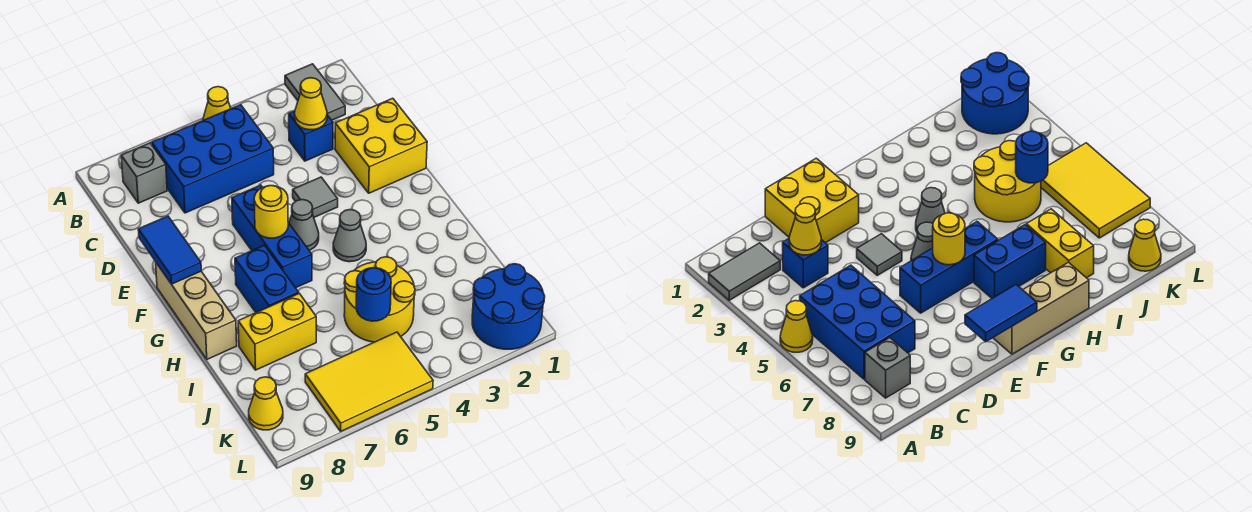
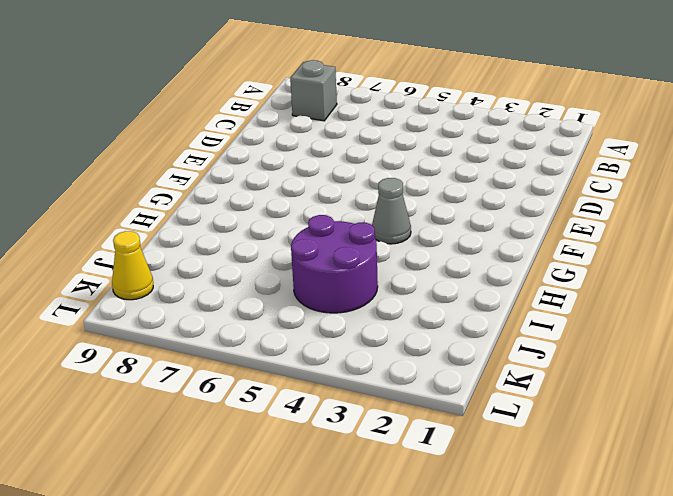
purple 2x2 round brick [291,215,378,313] -> yellow 2x2 round brick [344,257,415,342]
none -> grey 1x2 tile [285,64,345,120]
none -> yellow 1x1 cone [203,87,231,120]
none -> blue 2x3 brick [152,105,274,213]

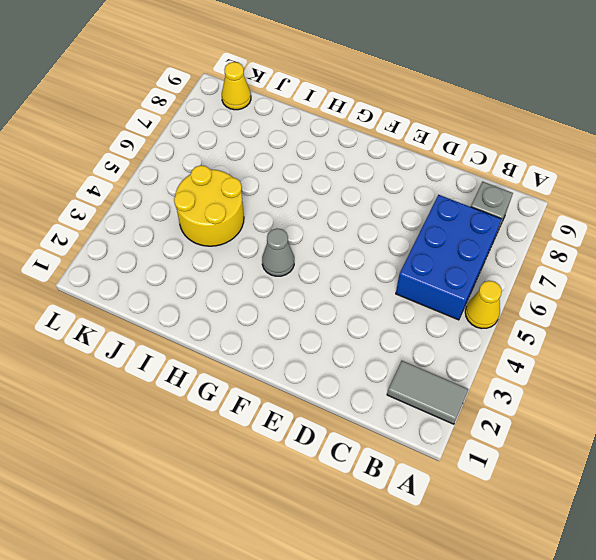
none -> blue 1x1 brick [289,111,333,161]
none -> yellow 2x2 brick [335,98,427,193]
none -> grey 1x1 tile [293,177,338,217]

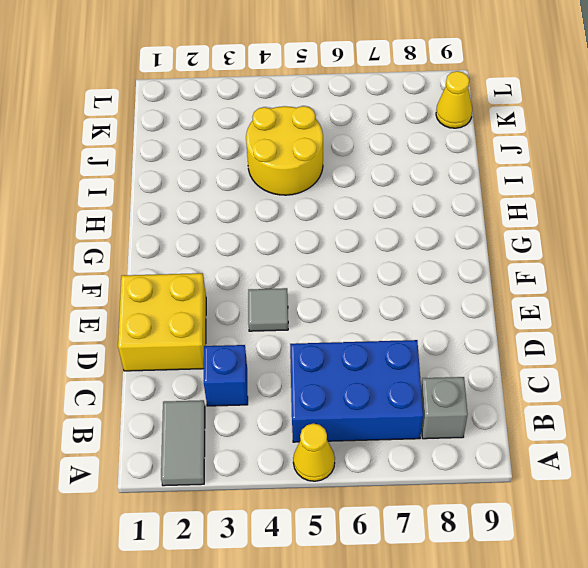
none -> blue 1x3 brick [232,185,312,288]
none -> grey 1x1 cone [289,200,319,250]
none -> tan 1x3 brick [156,263,237,359]

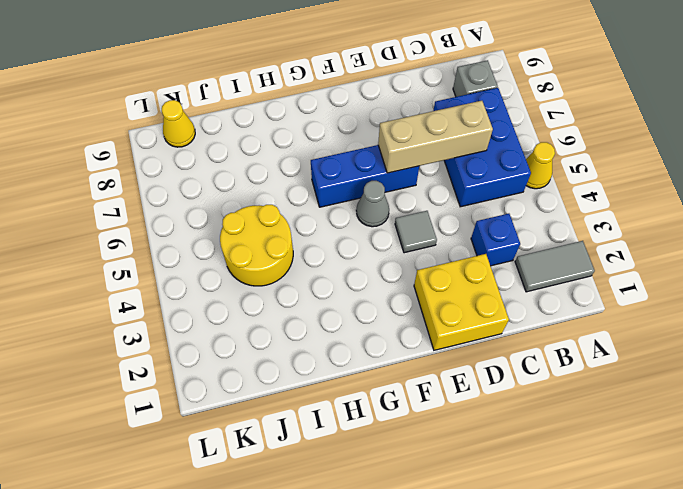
tan 1x3 brick [378,101,493,173] -> tan 1x3 brick moved to [156,263,237,359]
none -> grey 1x1 cone [333,210,366,262]
none -> blue 1x2 brick [235,245,299,313]
none -> yellow 1x2 brick [238,294,316,370]

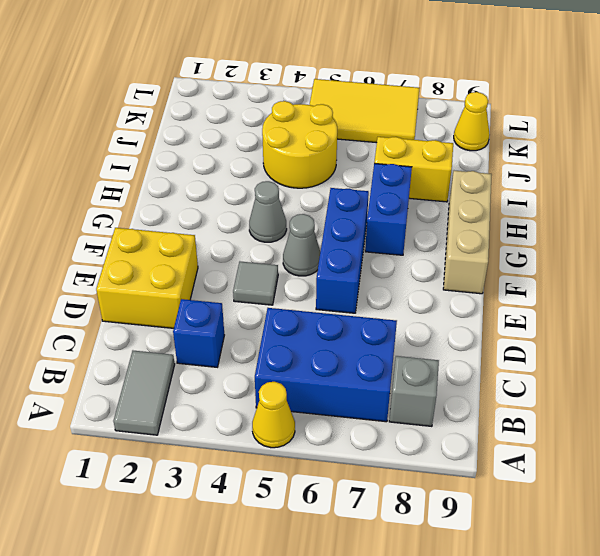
none -> blue 2x2 round brick [472,264,545,349]
none -> yellow 1x1 cone [295,78,327,130]
none -> blue 1x2 tile [138,216,201,284]

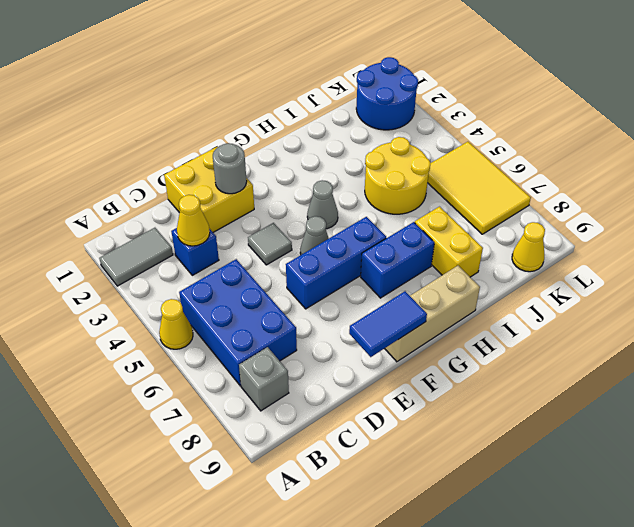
grey 1x1 round brick [213,143,247,194] -> none
none -> yellow 1x1 round brick [254,186,288,238]
none -> blue 1x1 round brick [356,268,391,321]

